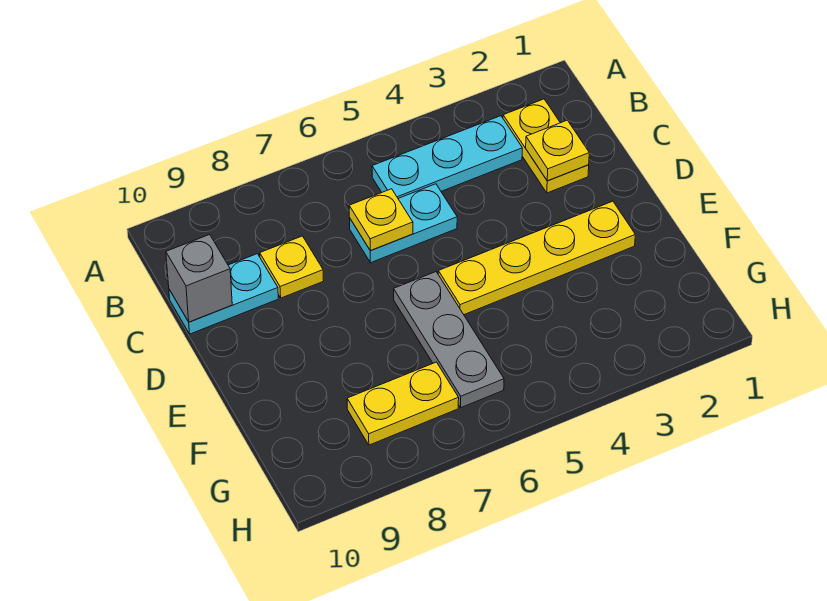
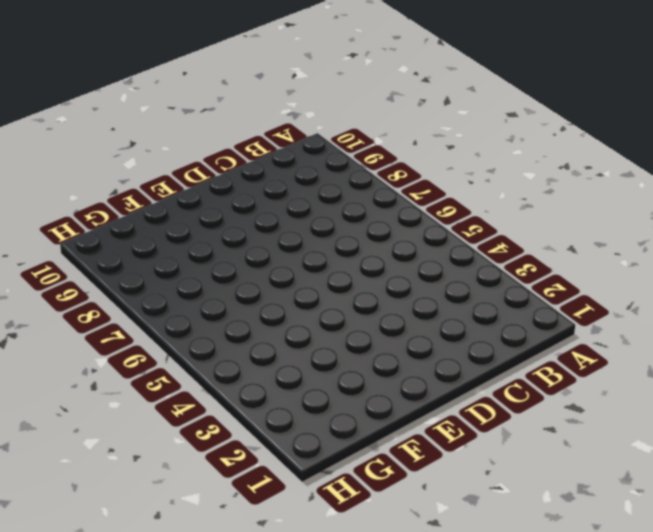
none -> yellow 1x2 plate [503,99,589,193]
none -> cyan 1x3 plate [372,116,522,198]

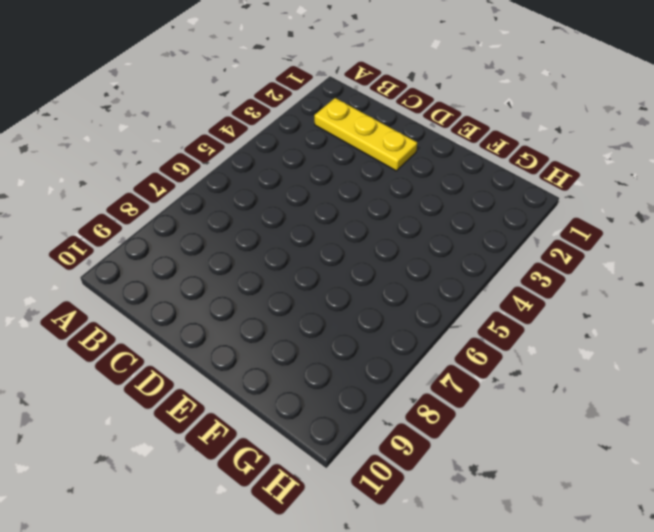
yellow 1x3 plate [314,98,417,171] -> yellow 1x2 plate [503,99,589,193]
none -> cyan 1x3 plate [372,116,522,198]
none -> cyan 1x2 plate [350,184,457,263]

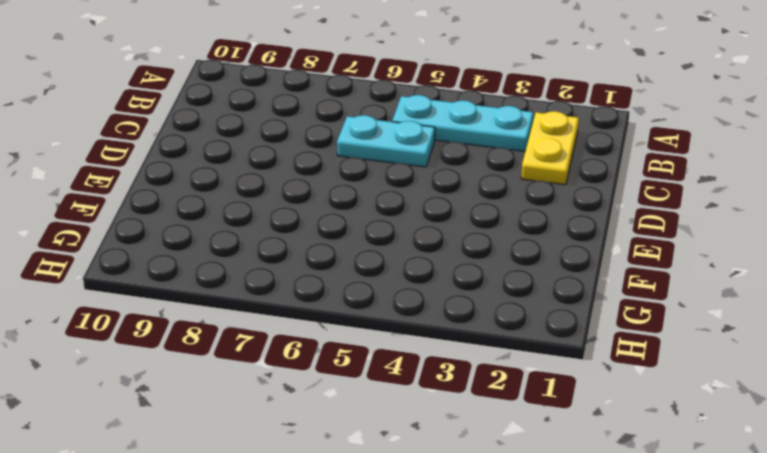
none -> yellow 1x1 plate [260,236,324,298]
none -> cyan 1x2 plate [169,254,278,334]

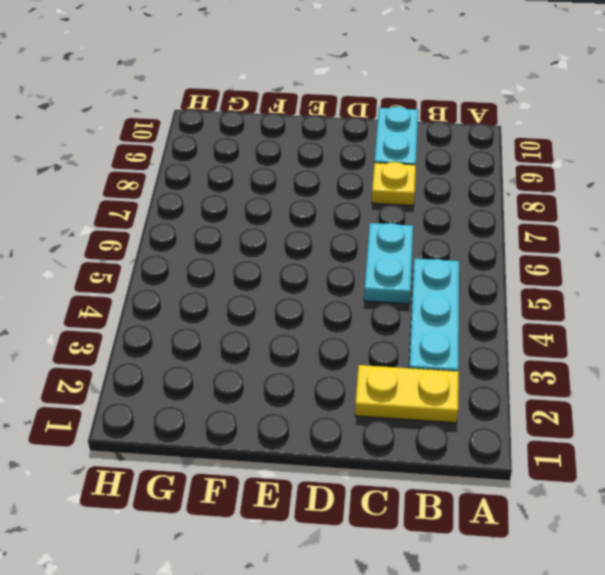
none -> yellow 1x4 plate [438,201,635,315]
none -> grey 1x3 plate [394,272,504,408]

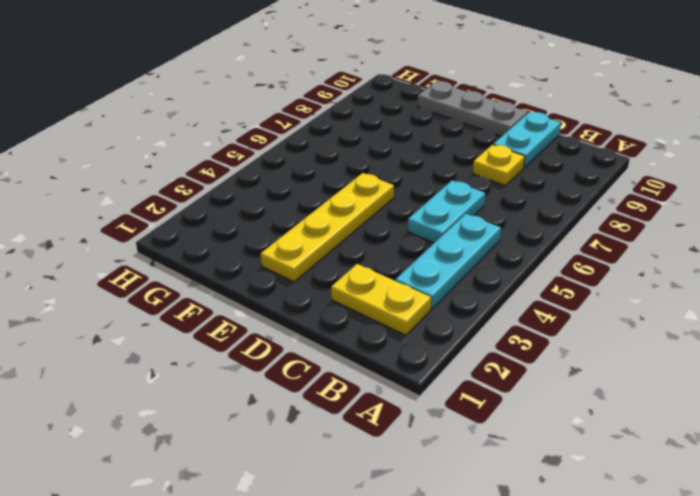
grey 1x3 plate [417,81,528,136] -> grey 1x3 plate moved to [394,272,504,408]
none -> yellow 1x2 plate [347,362,459,445]
none -> yellow 1x1 plate [526,120,589,181]

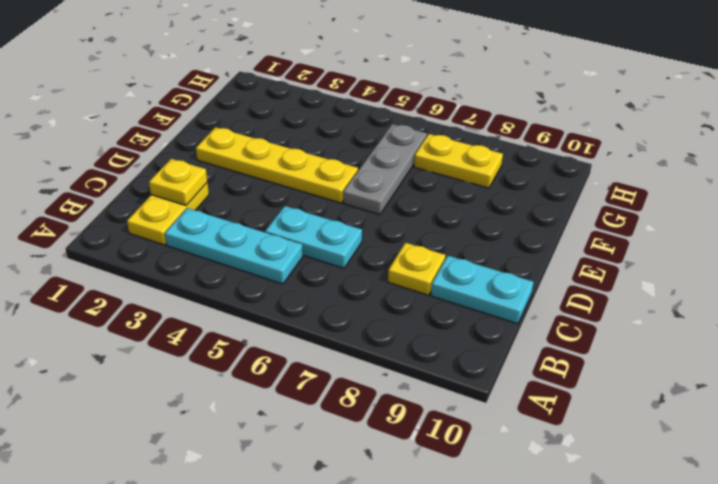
none -> yellow 1x1 plate [349,189,413,250]
none -> grey 1x1 brick [166,235,232,322]

